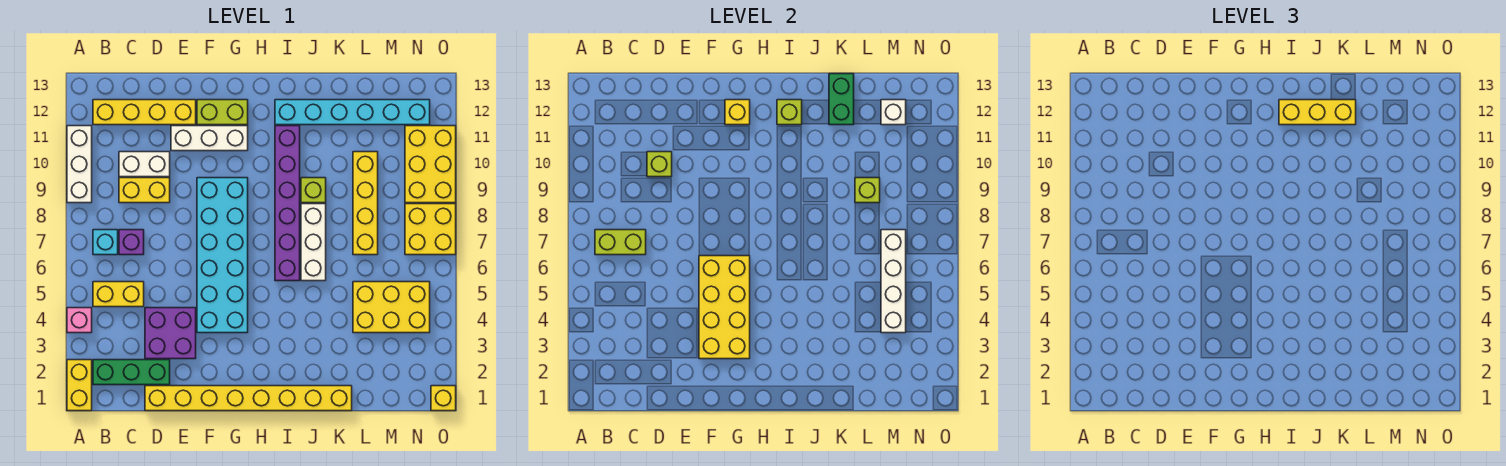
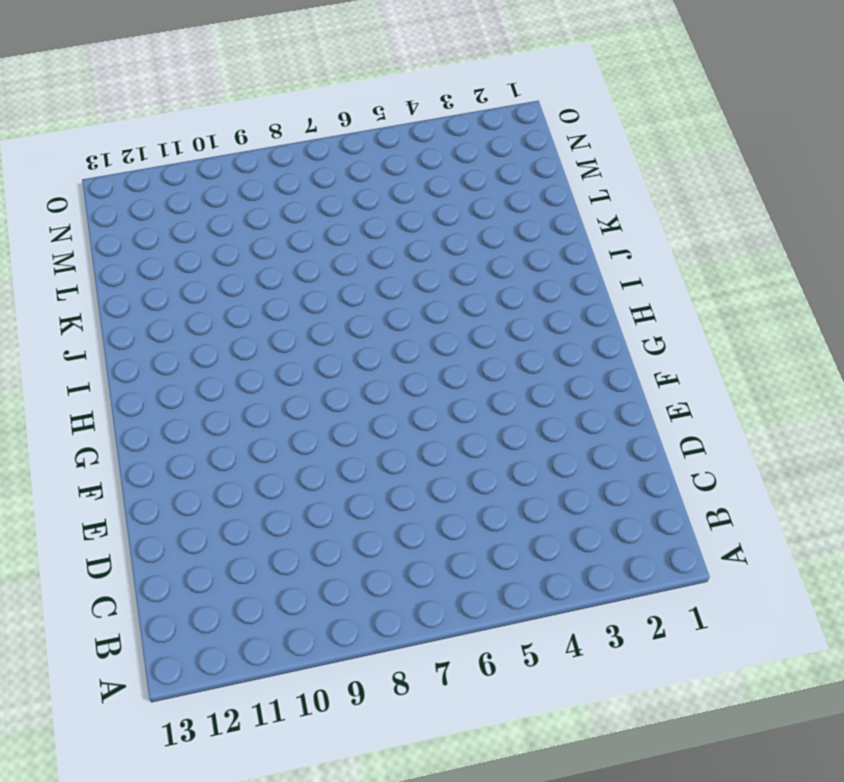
none -> yellow 1x2 brick [67,360,92,411]
none -> pink 1x1 brick [67,308,92,333]
none -> white 1x3 brick [67,126,92,203]
none -> green 1x3 brick [93,360,170,385]

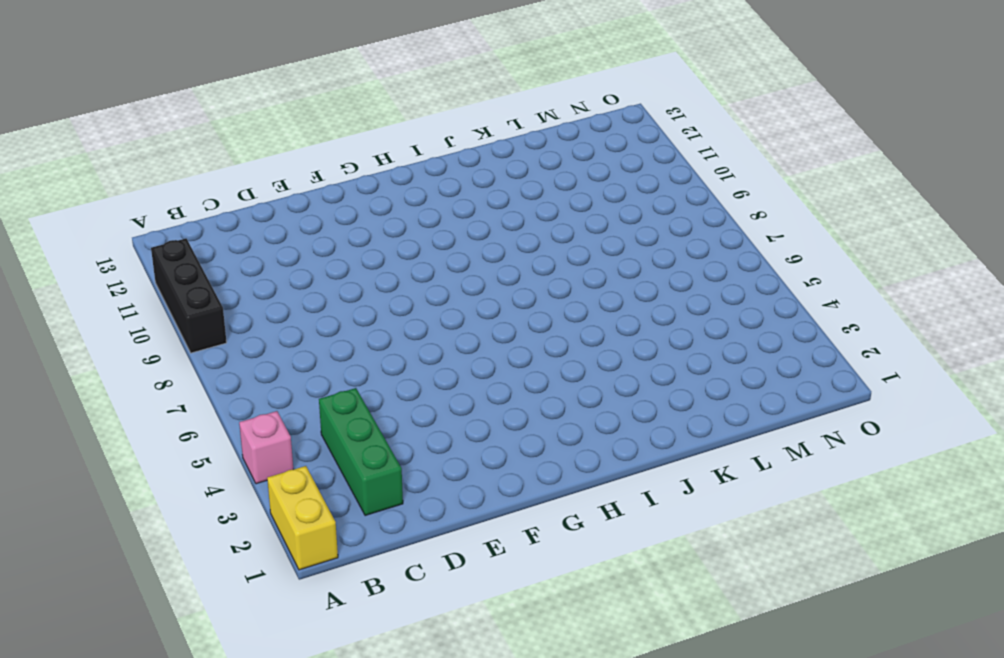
black 1x3 brick [151,239,227,353] -> white 1x3 brick [67,126,92,203]
green 1x3 brick [319,388,403,516] -> green 1x3 brick turned to [93,360,170,385]
none -> yellow 1x2 brick [93,282,144,307]
none -> cyan 1x1 brick [93,230,118,255]
none -> yellow 1x4 brick [93,100,196,125]
none -> purple 1x1 brick [119,230,144,255]

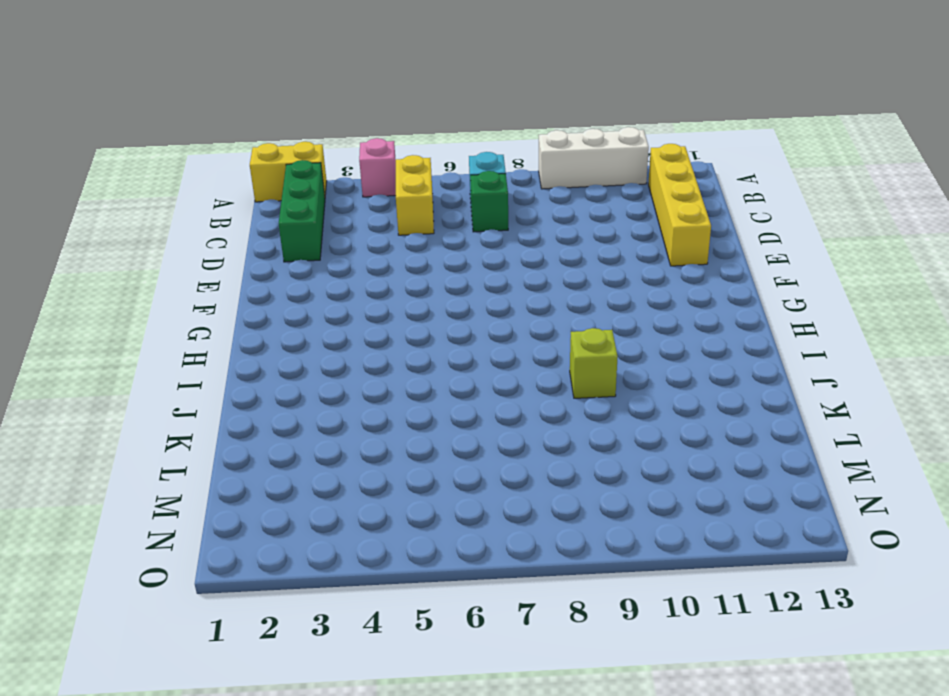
green 1x1 brick [470,171,508,232] -> purple 1x1 brick [119,230,144,255]
none -> yellow 1x2 brick [119,178,170,203]
none -> white 1x2 brick [119,152,170,177]
none -> yellow 1x8 brick [145,386,352,411]
none -> purple 2x2 brick [145,308,196,359]

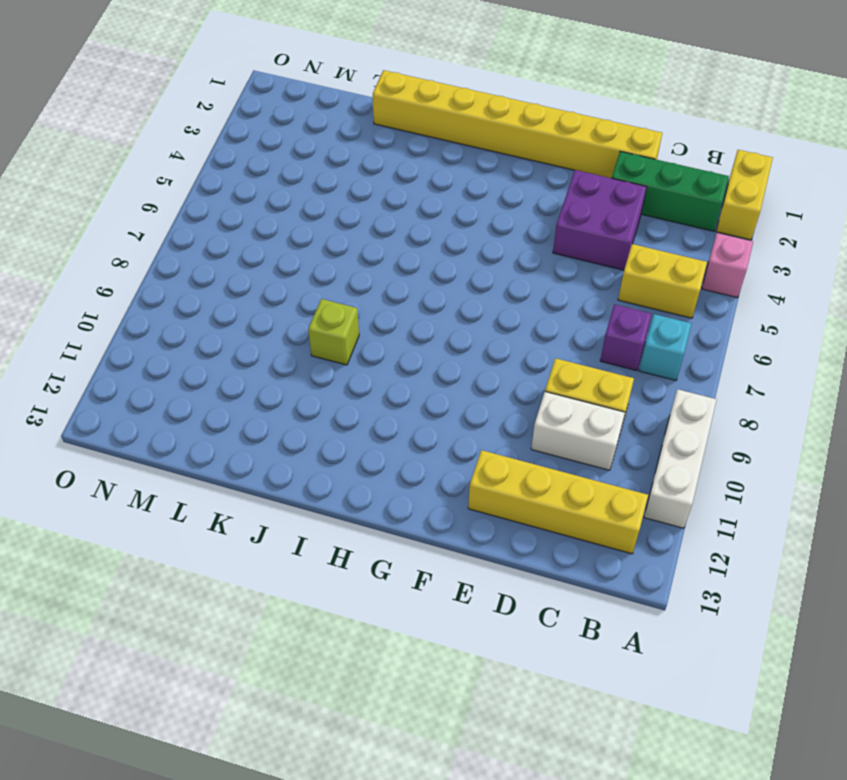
none -> white 1x3 brick [171,126,248,151]
none -> cyan 2x6 brick [197,178,248,333]
none -> lime 1x2 brick [197,100,248,125]
none -> purple 1x6 brick [275,126,300,281]

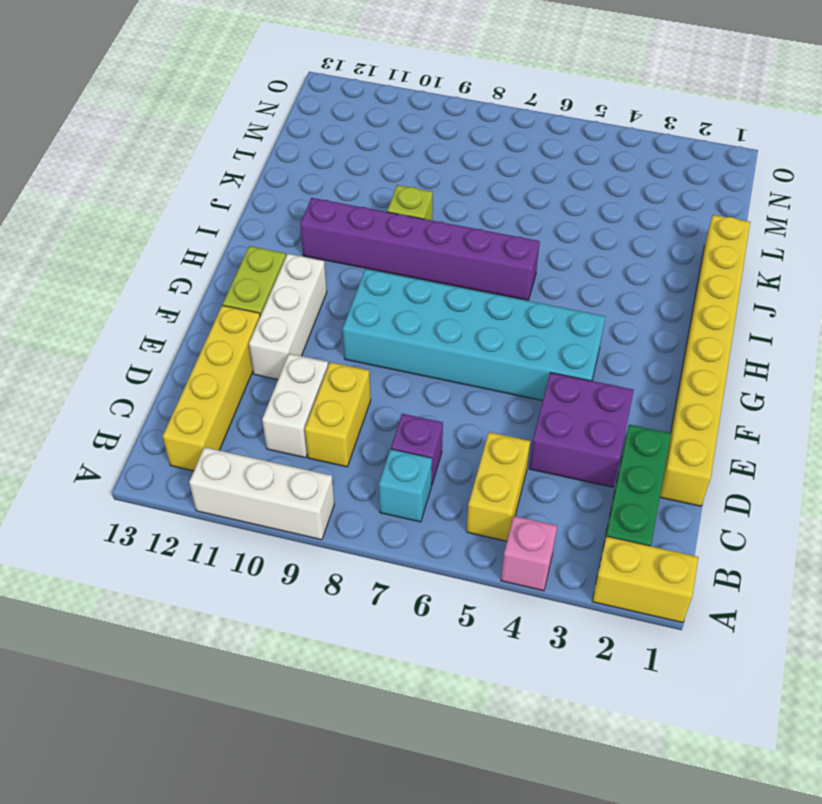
none -> cyan 1x6 brick [275,100,430,125]
none -> white 1x3 brick [301,204,326,281]
none -> yellow 2x3 brick [353,282,430,333]
none -> yellow 1x4 brick [353,152,378,255]

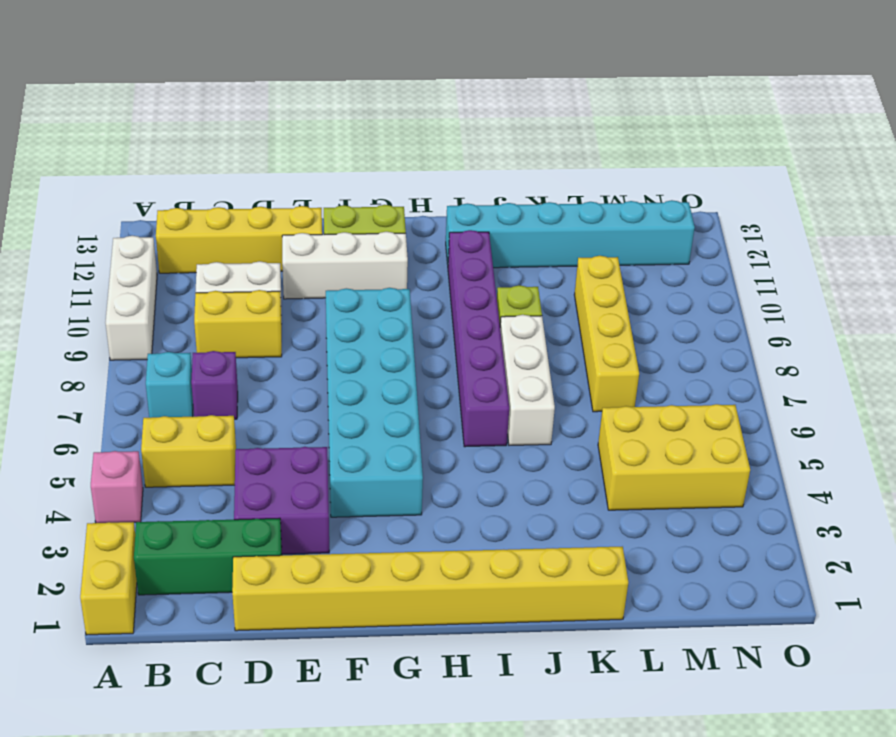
none -> yellow 2x2 brick [405,204,456,255]
none -> yellow 2x3 brick [405,126,456,203]
none -> yellow 1x1 brick [431,386,456,411]
none -> lime 1x2 brick [595,230,646,255]

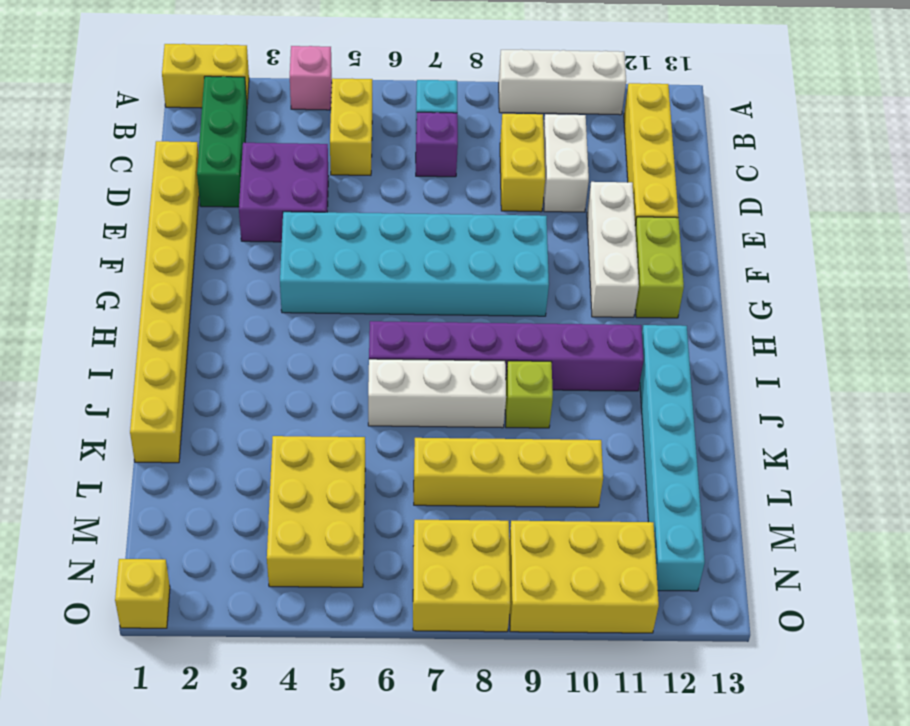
none -> lime 1x2 brick [595,230,646,255]
none -> lime 1x1 brick [647,152,672,177]
none -> yellow 2x4 brick [699,256,750,359]
none -> yellow 1x1 brick [725,100,750,125]

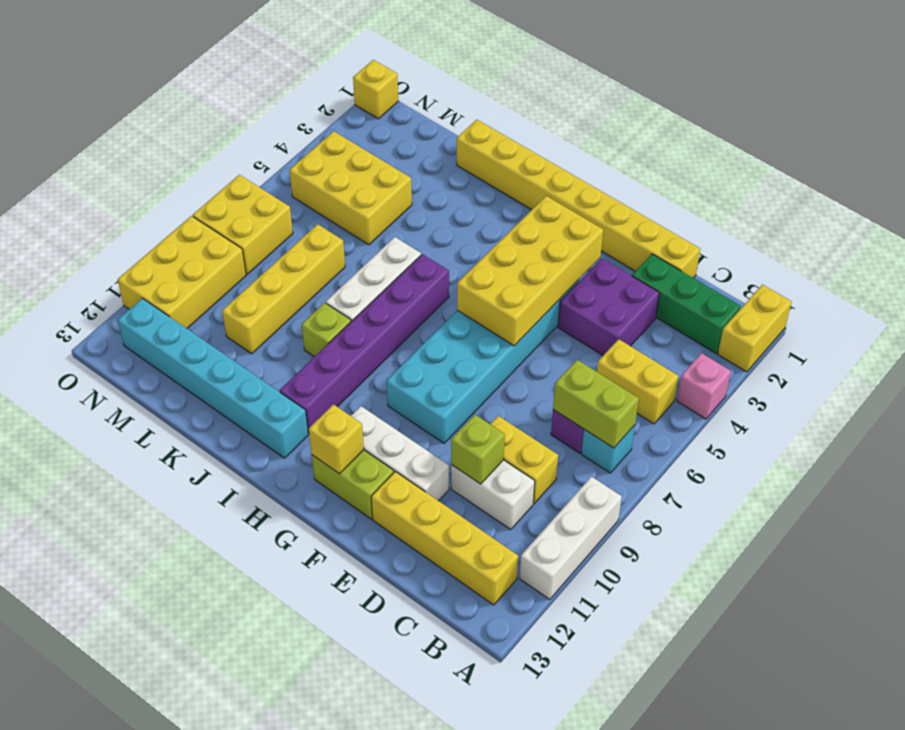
none -> lime 1x1 brick [777,100,802,125]
none -> green 1x2 brick [829,74,854,125]
none -> lime 1x1 brick [855,178,880,203]
none -> white 1x4 brick [881,230,906,333]

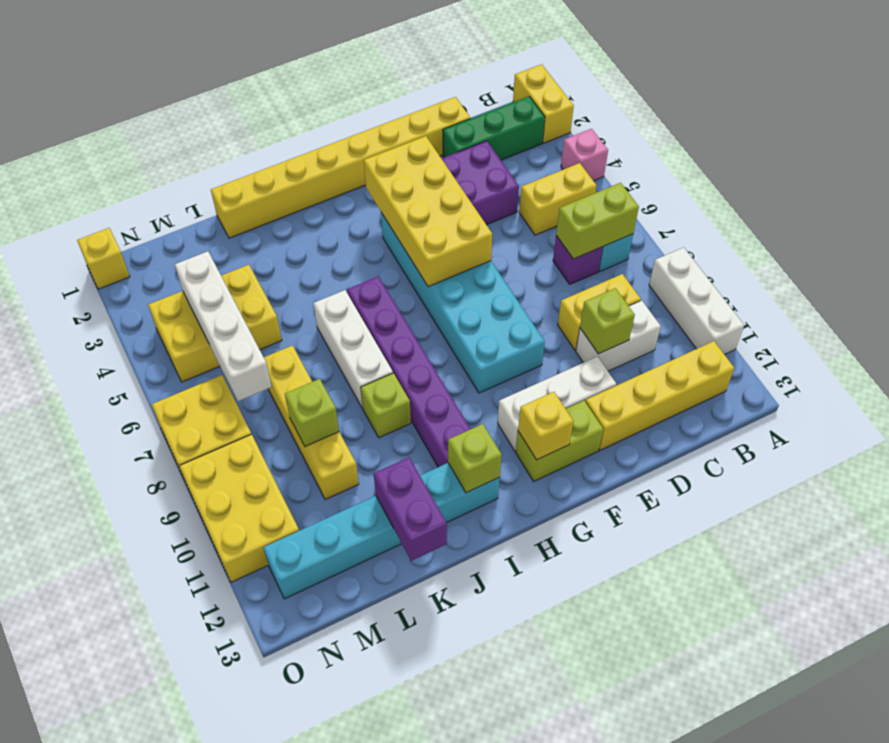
purple 1x2 brick [374,457,447,561] -> green 1x2 brick [829,74,854,125]
none -> white 1x1 brick [881,100,906,125]
none -> yellow 1x3 brick [1279,100,1356,125]

